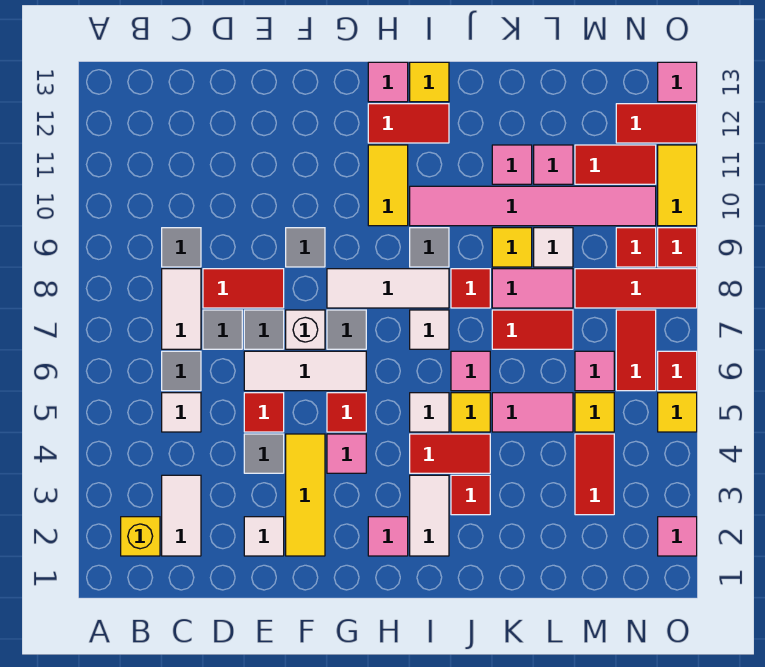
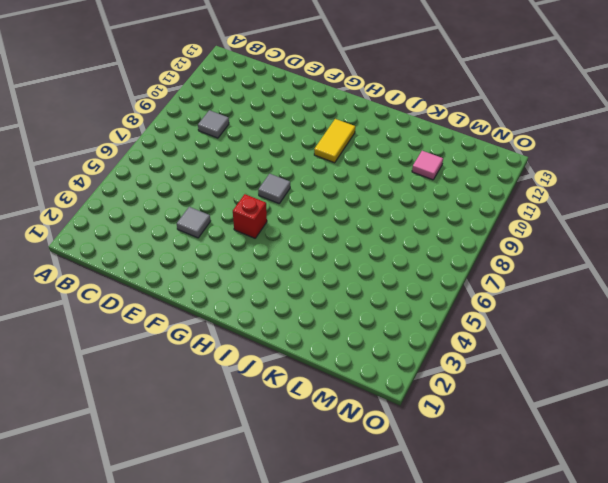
red 1x1 brick [233,194,267,238] -> red 1x1 tile [327,393,366,432]
none -> yellow 1x1 brick [121,517,160,556]
none -> white 1x2 tile [162,475,201,556]
none -> white 1x1 tile [162,393,201,432]
none -> grey 1x1 tile [162,351,201,391]

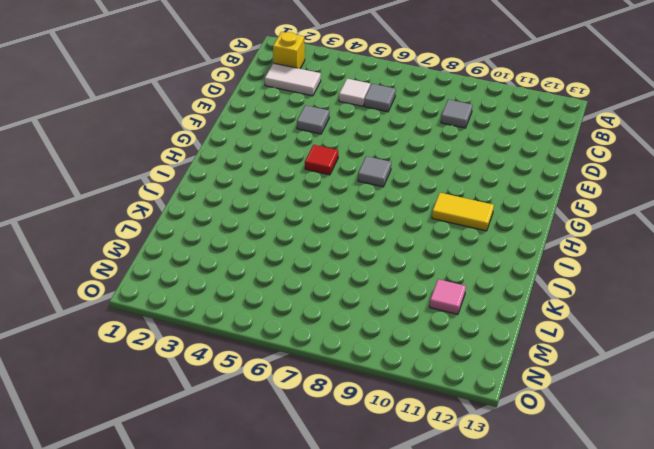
none -> white 1x2 tile [162,269,201,349]
none -> grey 1x1 tile [203,310,242,349]
none -> red 1x2 tile [203,269,284,308]
none -> white 1x1 tile [244,517,284,556]

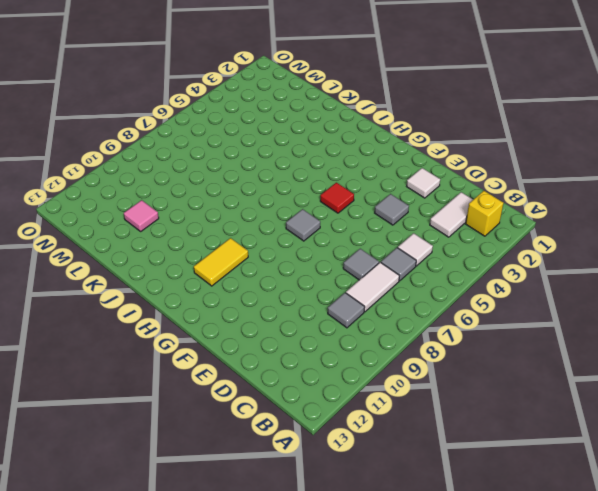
none -> red 1x2 tile [203,269,284,308]
none -> red 1x1 tile [244,393,284,432]
none -> white 1x3 tile [244,351,366,391]
none -> grey 1x1 tile [244,310,284,349]

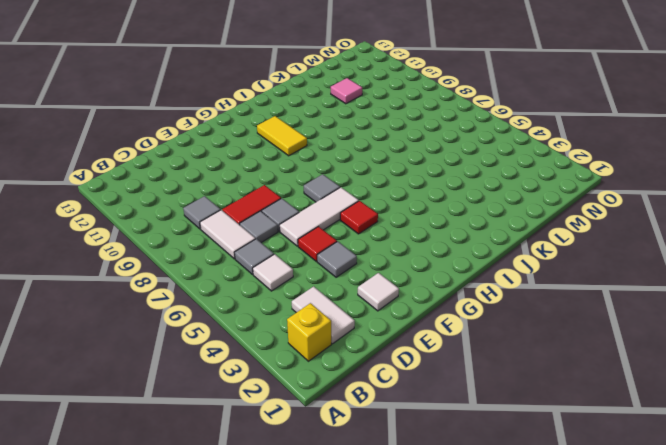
none -> yellow 1x3 tile [286,434,325,556]
none -> white 1x1 brick [286,310,325,349]
none -> grey 1x1 tile [286,228,325,267]
none -> pink 1x1 tile [327,434,366,473]

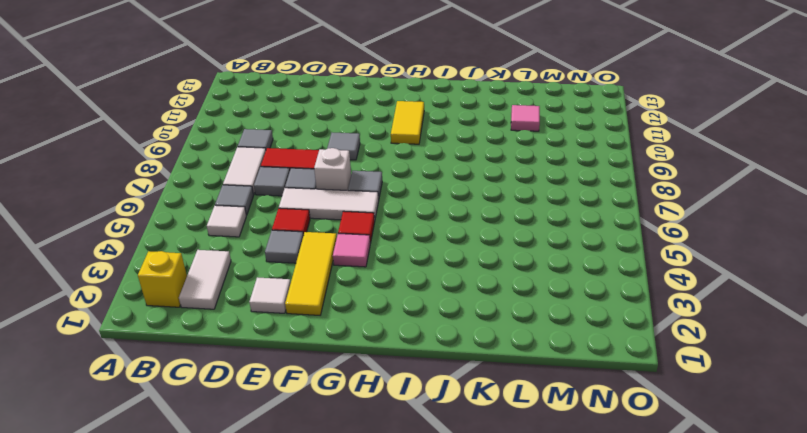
none -> white 1x3 tile [327,269,449,308]
none -> pink 1x1 tile [368,517,408,556]
none -> red 1x2 tile [368,104,449,143]
none -> pink 1x1 tile [368,62,408,102]

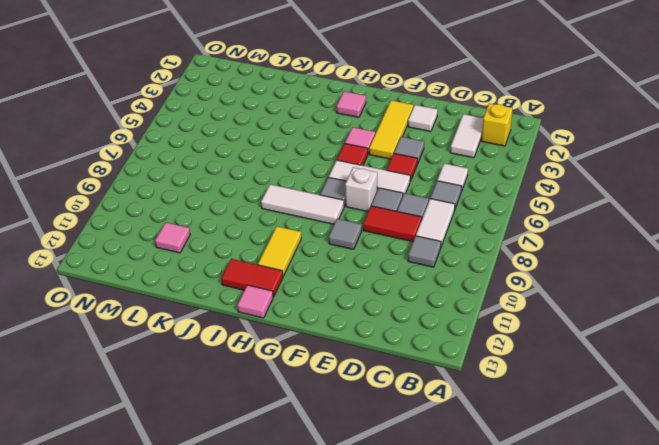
none -> white 1x2 tile [410,475,449,556]
none -> red 1x2 tile [410,434,490,473]
none -> white 1x1 tile [410,393,449,432]
none -> white 1x1 tile [410,310,449,349]

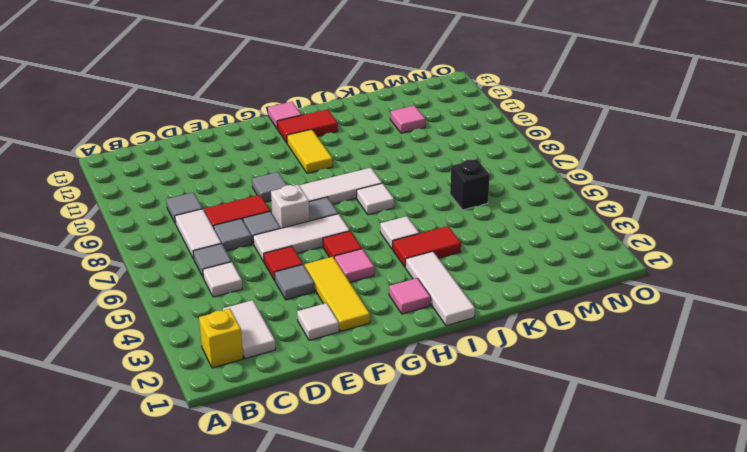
white 1x3 tile [405,251,475,326] -> white 1x2 tile [410,475,449,556]
black 1x1 brick [450,159,490,210] -> none
none -> grey 1x1 tile [410,228,449,267]
none -> pink 1x6 tile [410,186,656,226]
none -> yellow 1x1 tile [410,62,449,102]
none -> red 1x1 tile [451,475,490,515]

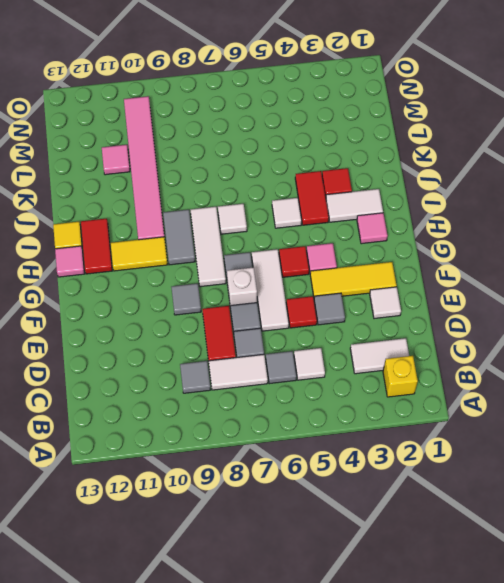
grey 1x2 tile [163,210,195,265] -> grey 1x1 tile [410,228,449,267]
none -> yellow 1x1 tile [451,393,490,432]
none -> pink 1x1 tile [451,351,490,391]
none -> red 1x1 tile [451,269,490,308]
none -> pink 1x2 tile [492,393,573,432]

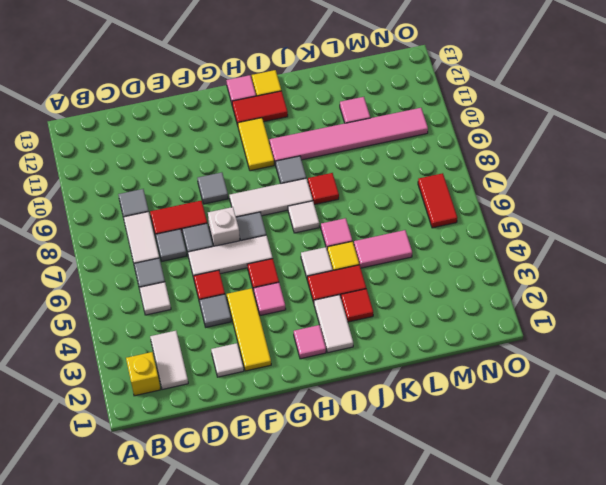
none -> red 1x2 tile [492,310,573,349]
none -> pink 1x2 tile [492,269,573,308]
none -> yellow 1x1 tile [492,228,532,267]
none -> pink 1x1 tile [492,145,532,184]

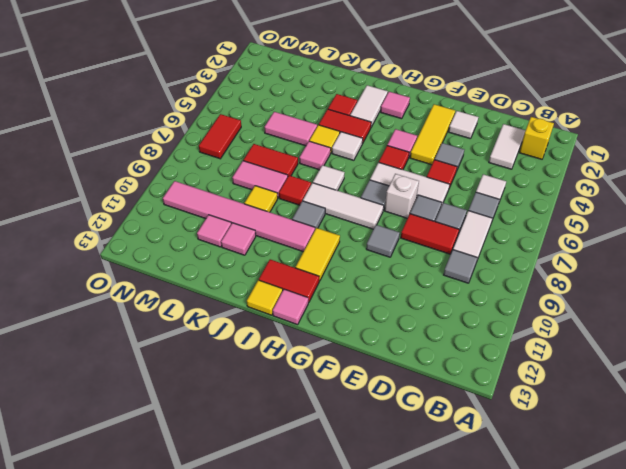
none -> white 1x1 tile [534,228,573,267]
none -> red 1x2 tile [575,434,614,515]
none -> yellow 1x1 tile [575,393,614,432]
none -> pink 1x1 tile [575,351,614,391]

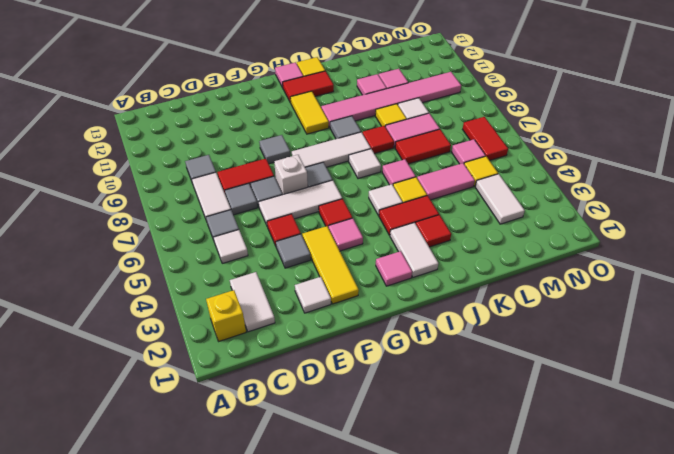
white 1x2 tile [475,174,525,224] -> red 1x2 tile [575,434,614,515]
none -> red 1x3 tile [575,269,697,308]
none -> red 1x2 tile [575,145,656,184]
none -> red 1x1 tile [616,228,656,267]
none -> red 1x2 tile [616,104,697,143]

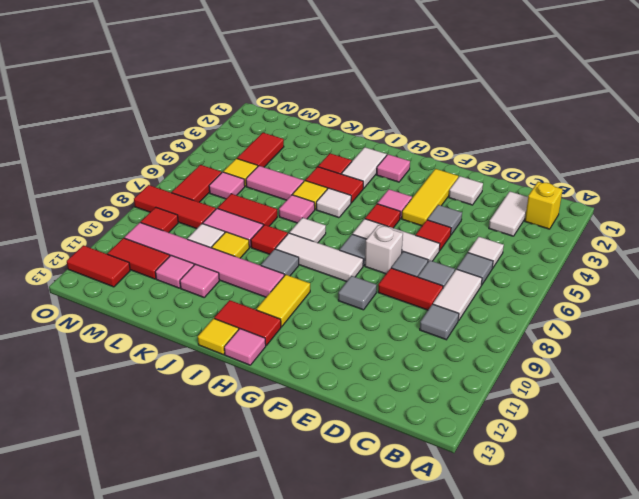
none -> pink 1x1 tile [658,517,697,556]
none -> yellow 1x1 tile [658,393,697,432]
none -> red 1x1 tile [658,351,697,391]
none -> red 1x1 tile [658,228,697,267]

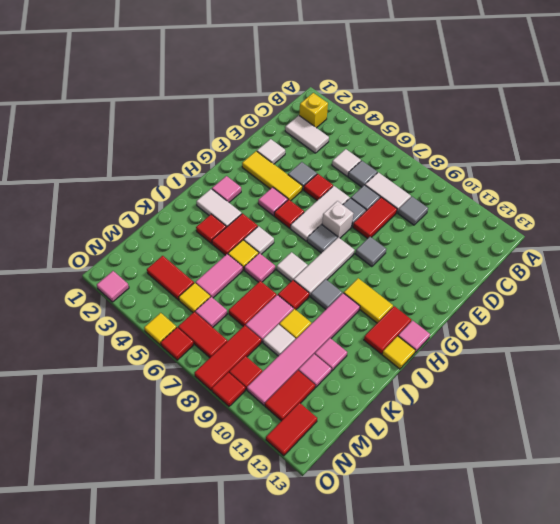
none -> yellow 1x2 tile [658,145,697,226]
none -> pink 1x1 tile [658,62,697,102]

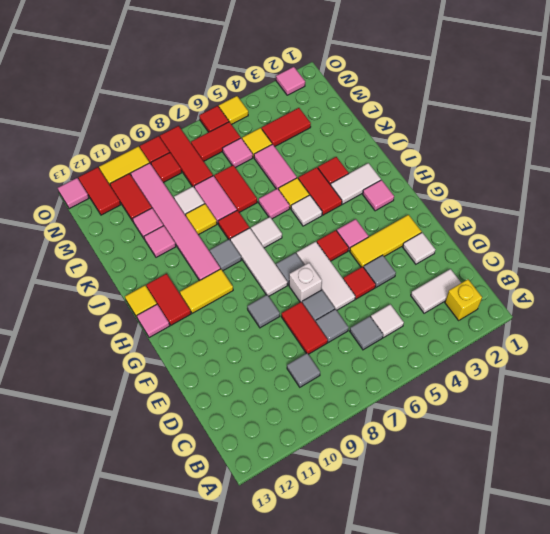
none -> white 1x2 tile [162,269,201,349]

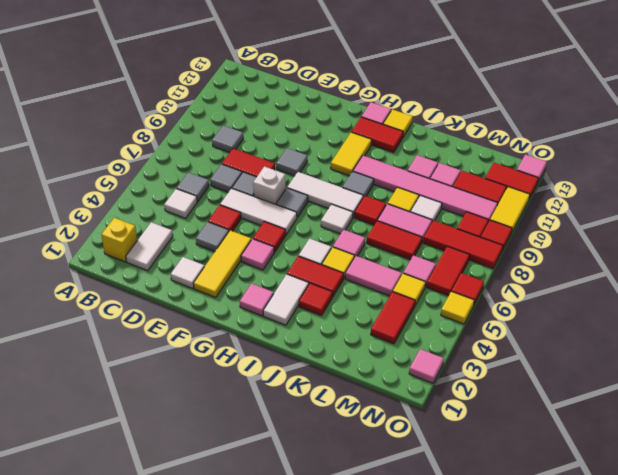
none -> white 1x2 tile [162,269,201,349]

